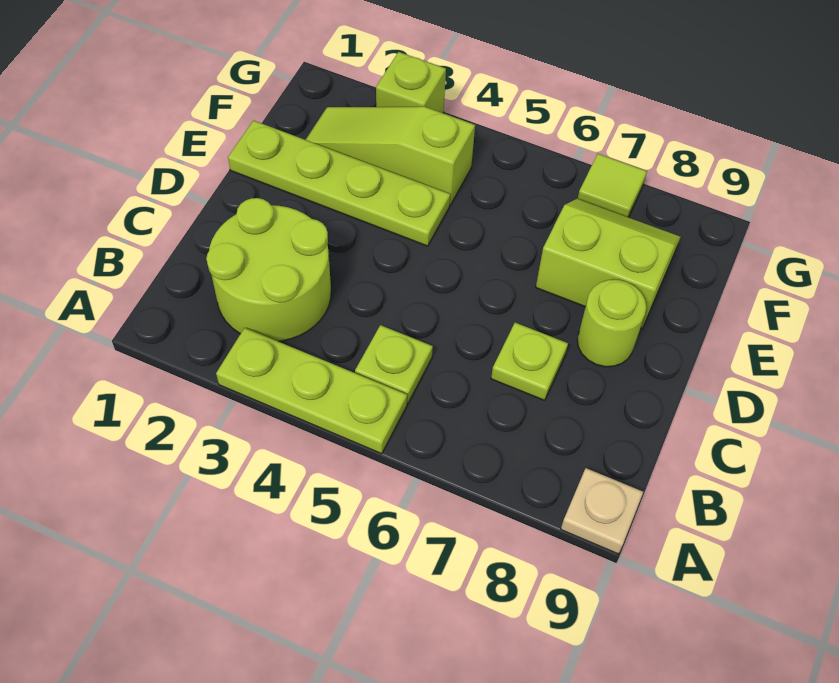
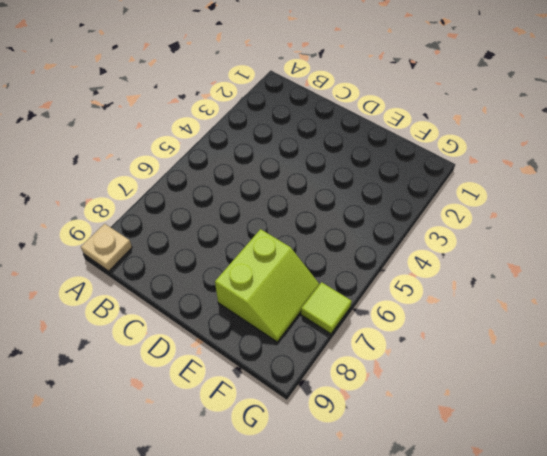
none -> lime 1x3 plate [216,328,407,454]
none -> lime 2x2 round brick [206,198,331,341]

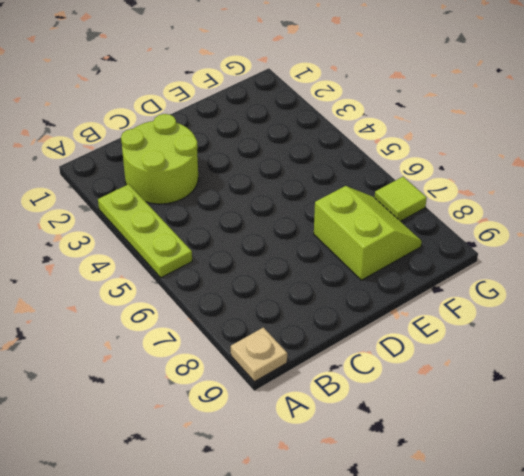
none -> lime 1x1 plate [355,325,433,403]
none -> lime 1x1 plate [491,323,568,400]

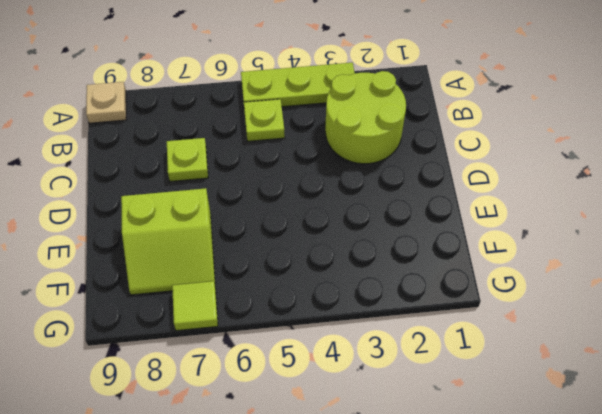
none -> lime 1x1 round brick [577,280,646,367]
none -> lime 1x4 plate [228,121,450,246]

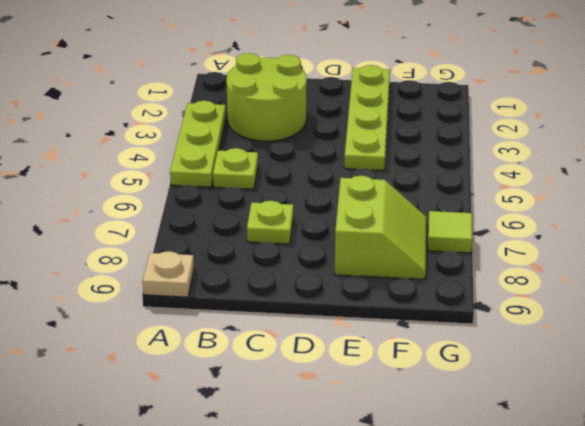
none -> lime 1x1 round brick [577,280,646,367]
none -> lime 1x3 slope [306,107,475,205]

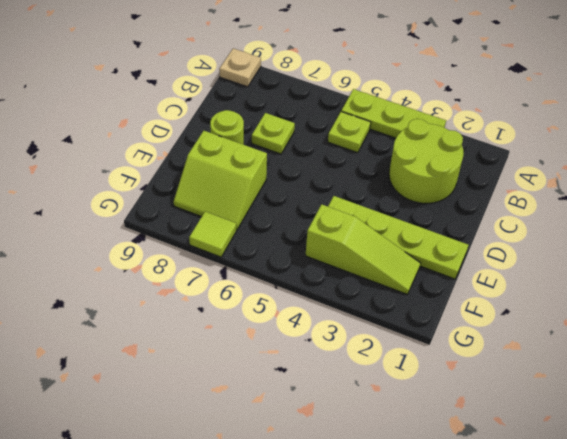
none -> lime 1x1 brick [376,52,446,113]

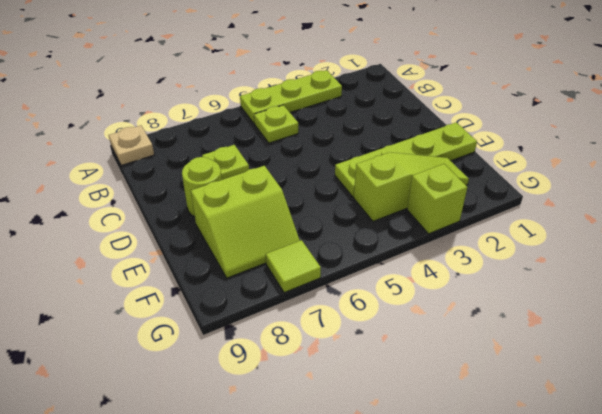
none -> lime 2x2 round brick [206,198,331,341]

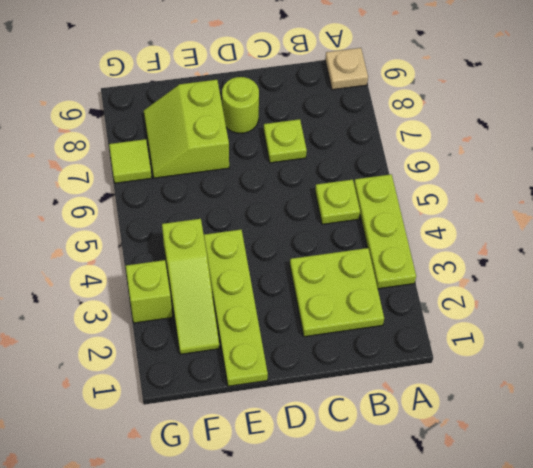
lime 2x2 plate [290,248,384,337] -> lime 2x2 round brick [206,198,331,341]

